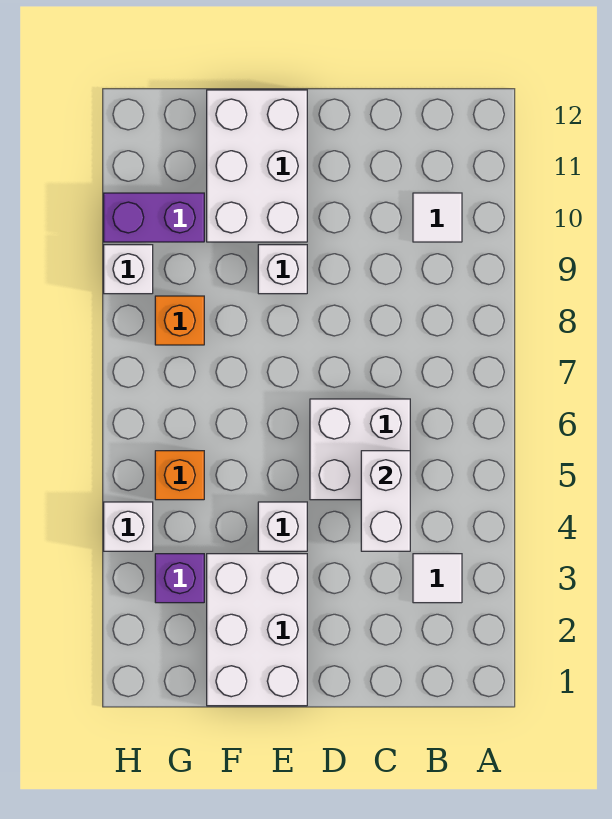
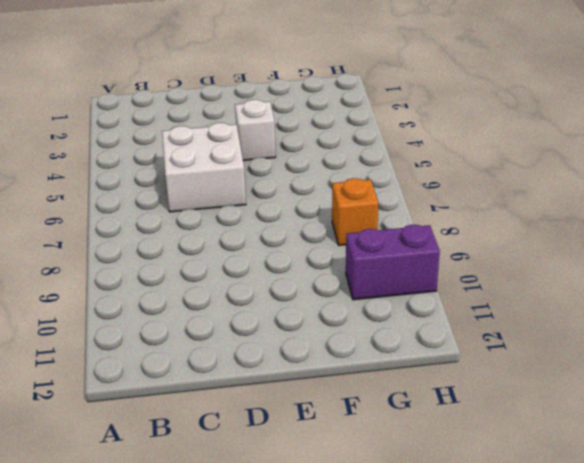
none -> white 1x1 tile [413,554,462,603]
none -> white 1x1 tile [413,193,462,242]
none -> white 2x3 brick [207,554,307,706]

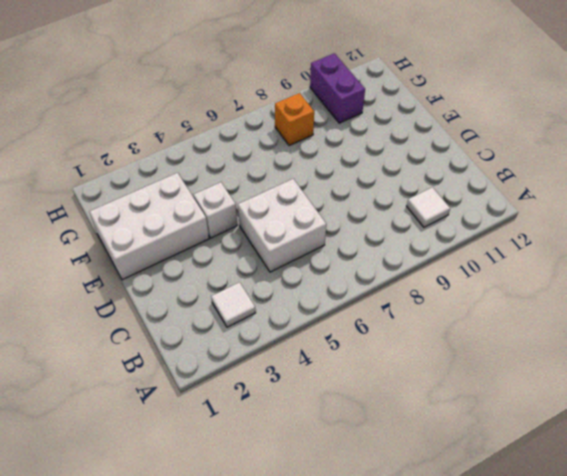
none -> white 1x1 brick [258,245,307,294]
none -> white 2x3 brick [207,90,307,242]
none -> purple 1x1 brick [155,554,204,603]

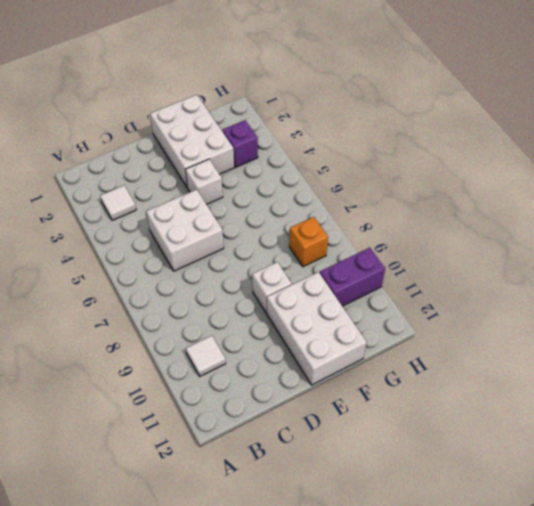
none -> orange 1x1 brick [155,451,204,500]
none -> white 1x1 brick [104,502,153,551]
none -> white 1x1 brick [104,245,153,294]

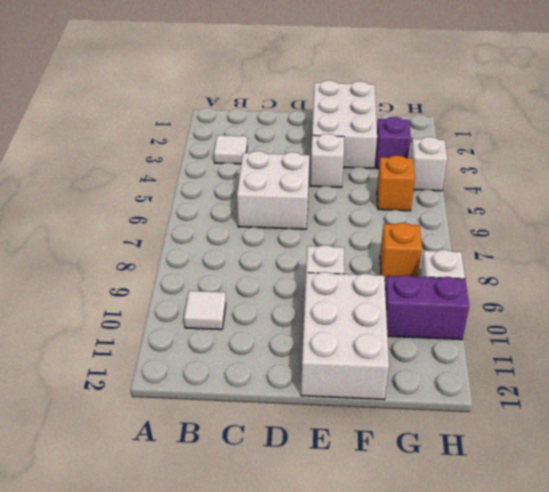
none -> white 1x2 brick [361,451,410,551]

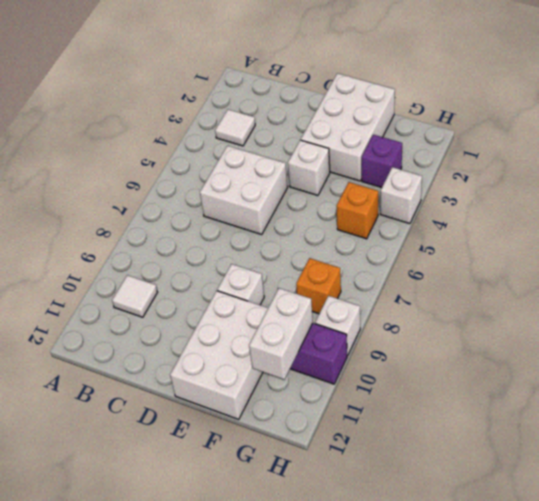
white 1x2 brick [249,288,313,379] -> white 1x2 brick moved to [361,451,410,551]

